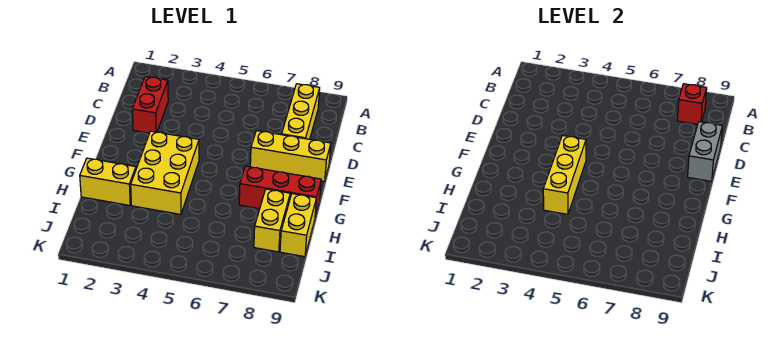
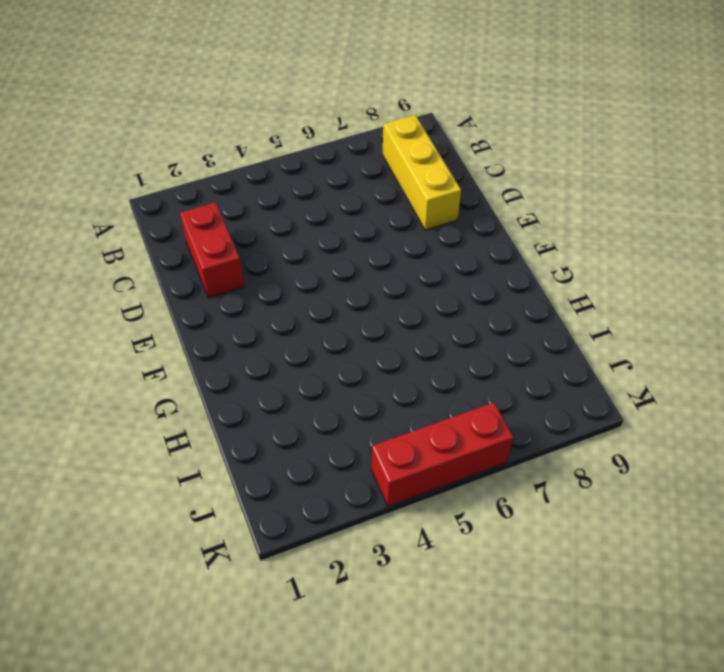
red 1x3 brick [372,403,513,506] -> red 1x3 brick moved to [239,166,321,217]
none -> yellow 1x3 brick [250,131,331,181]
none -> yellow 2x3 brick [131,131,199,214]

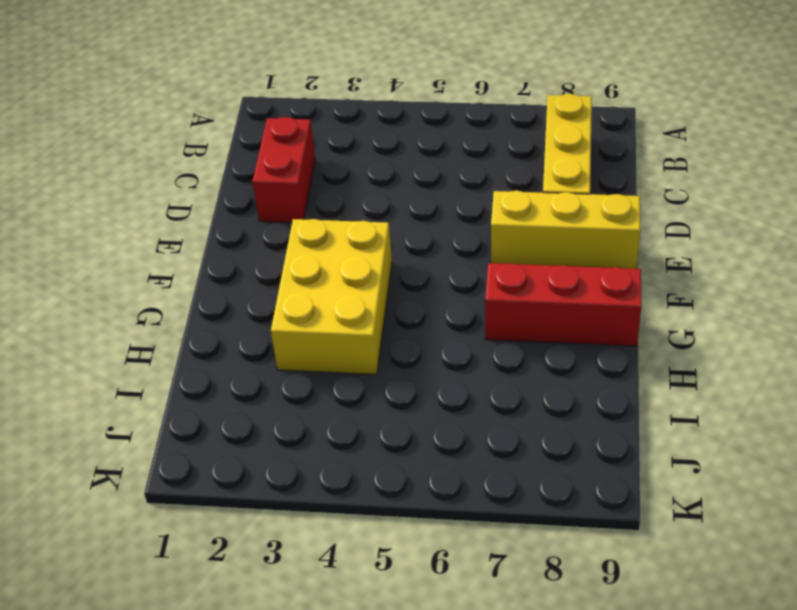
none -> yellow 1x2 brick [80,158,136,205]
none -> yellow 1x2 brick [254,189,290,252]

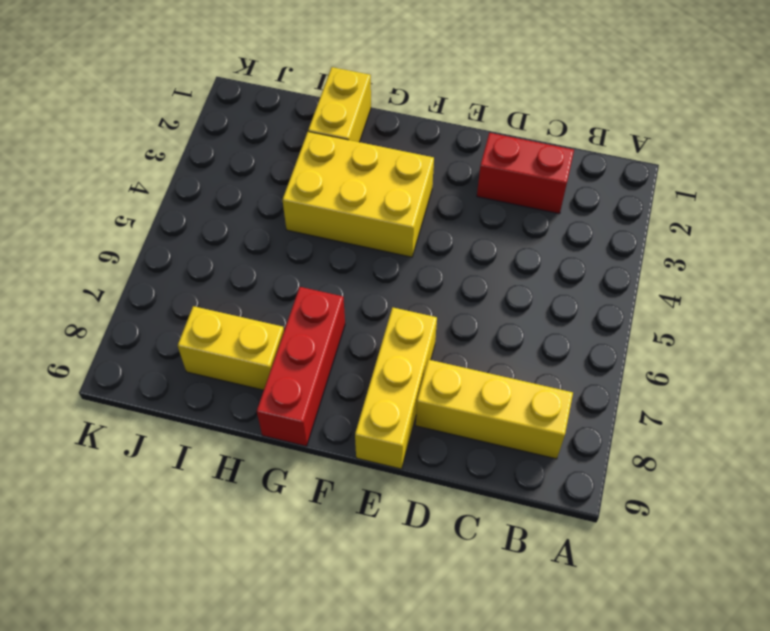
none -> yellow 1x2 brick [280,194,316,257]
none -> red 1x1 brick [677,84,707,124]

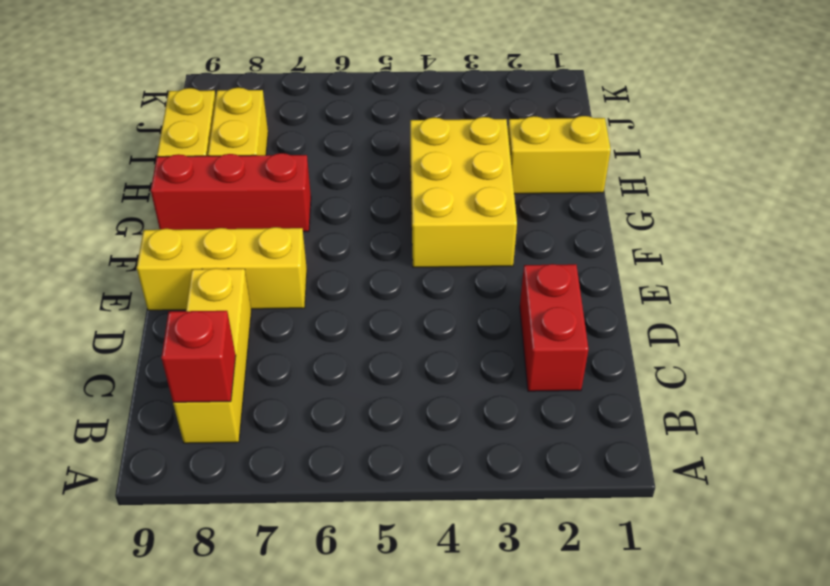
none -> grey 1x2 brick [688,122,722,181]
none -> yellow 1x3 brick [543,135,586,214]

